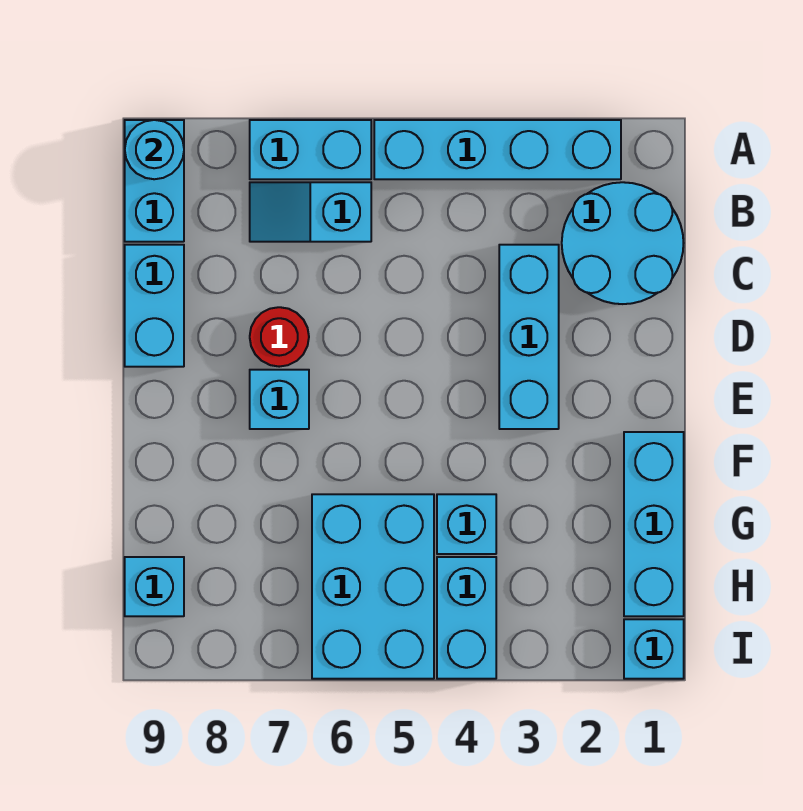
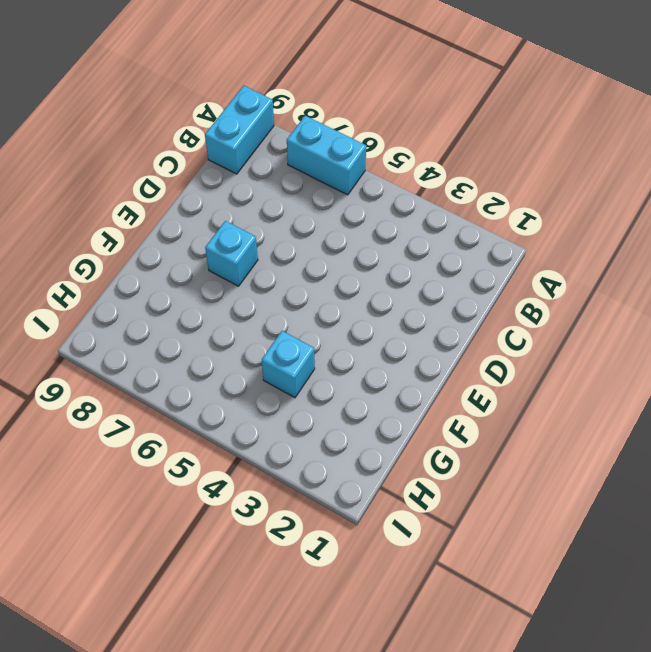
none -> cyan 1x4 brick [374,120,621,179]
none -> cyan 2x2 round brick [562,182,684,304]
none -> cyan 1x2 slope [250,182,371,242]

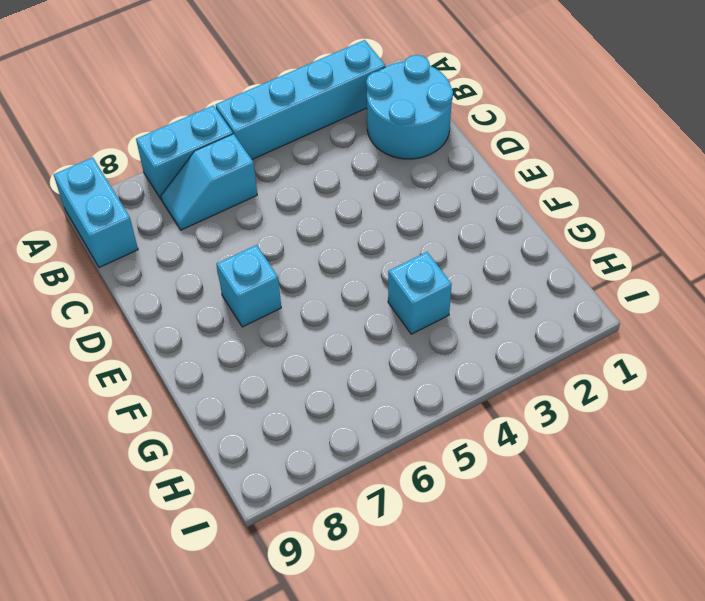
none -> cyan 1x3 brick [499,245,559,429]
none -> cyan 1x2 brick [125,245,184,367]
none -> red 1x1 round brick [250,307,309,367]

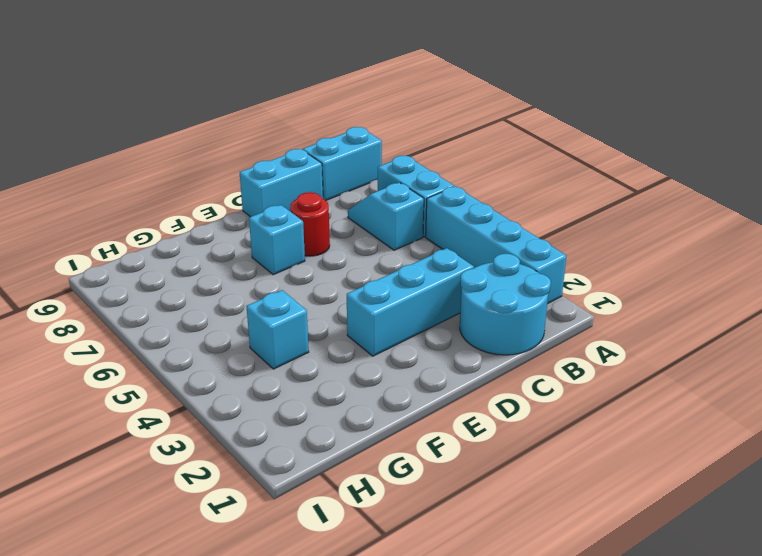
none -> cyan 1x3 brick [624,432,684,616]
none -> cyan 2x3 brick [312,494,434,679]
none -> cyan 1x2 brick [437,557,496,679]

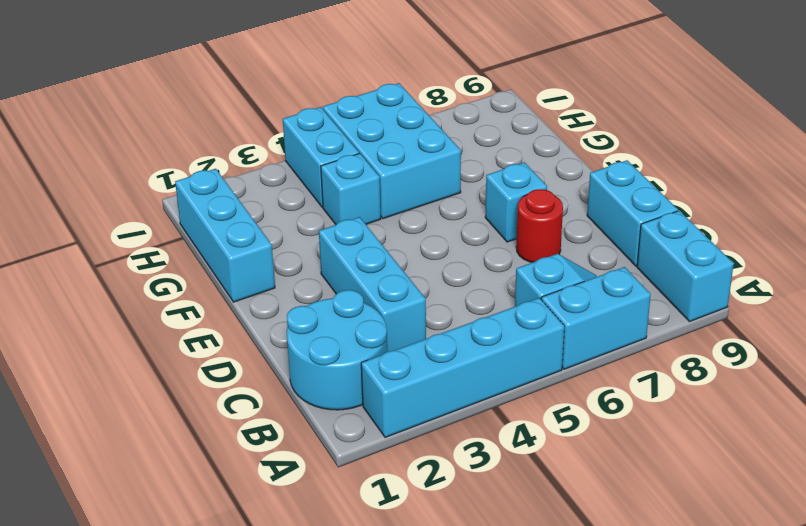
none -> cyan 1x1 brick [125,557,184,616]
none -> cyan 1x1 brick [624,619,684,679]
none -> cyan 1x1 round brick [125,120,184,179]

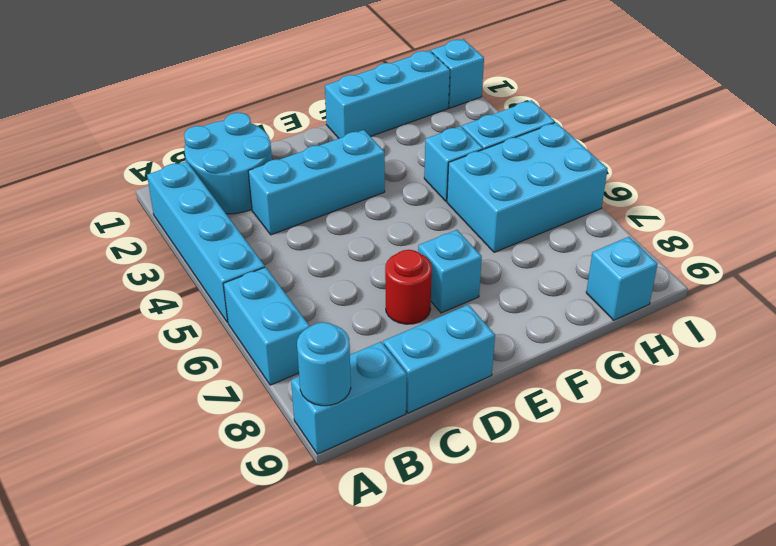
none -> cyan 1x2 slope [250,182,371,242]

